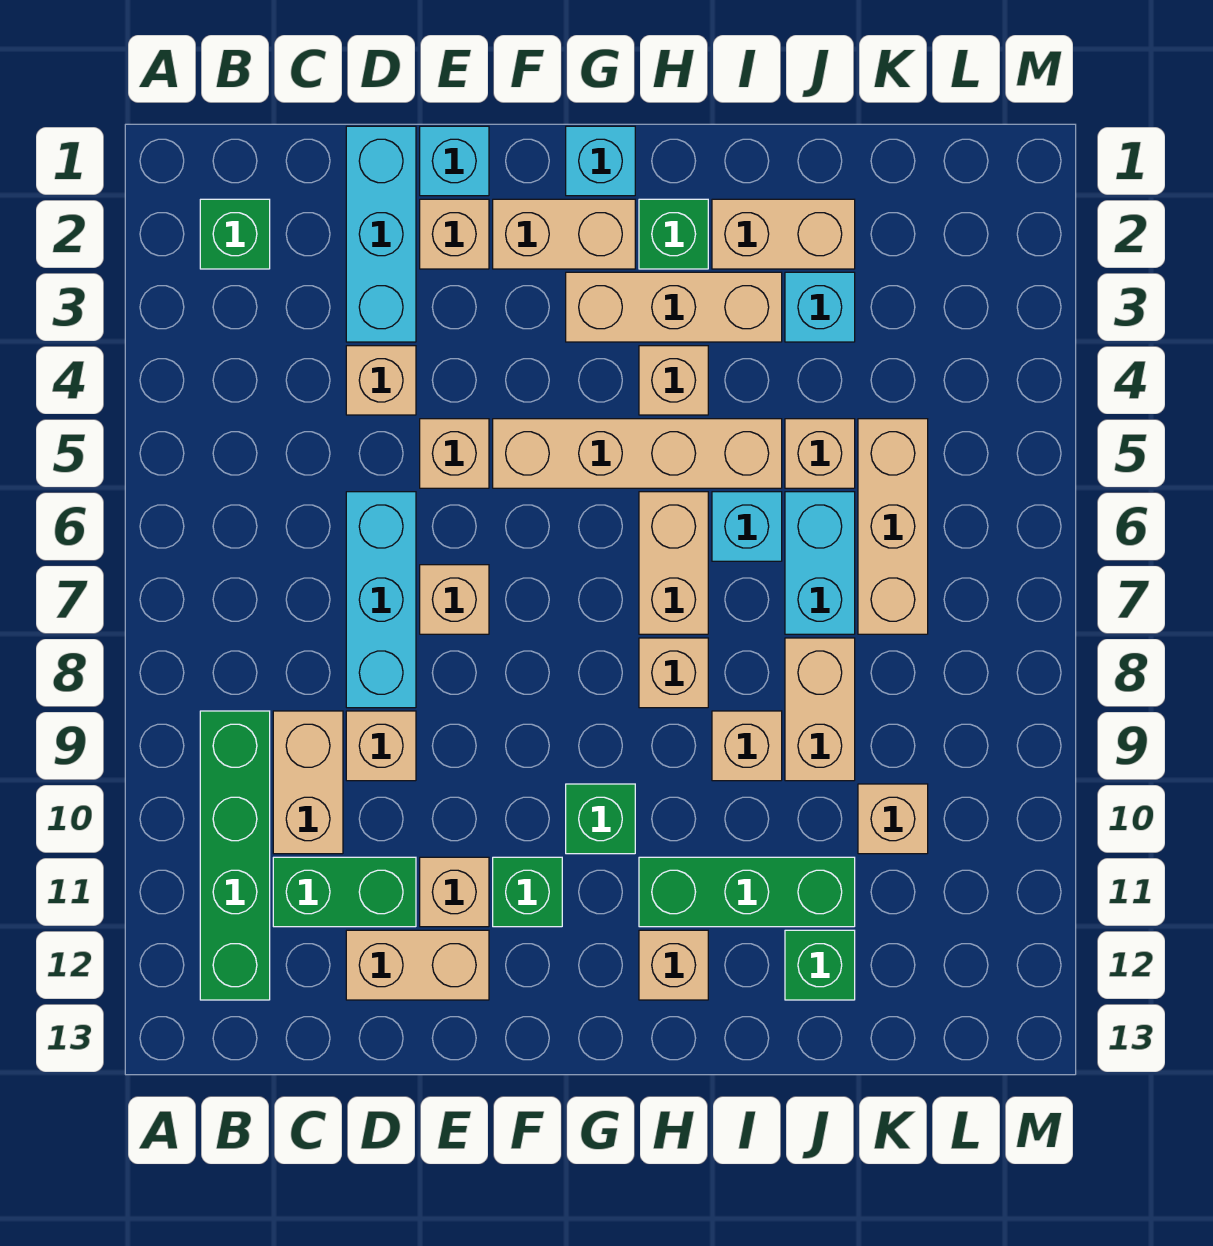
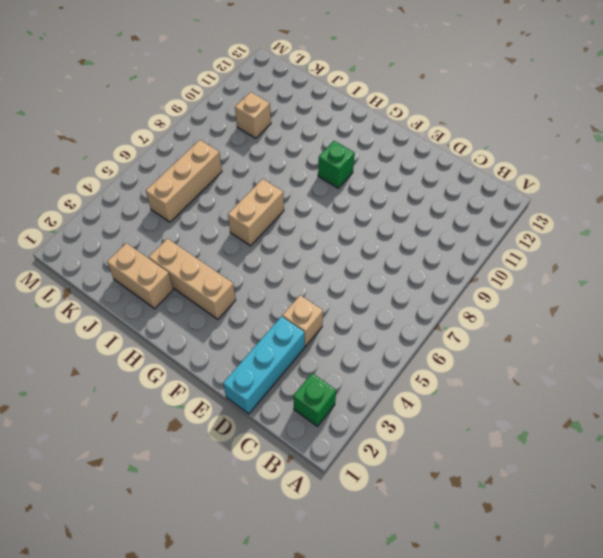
none -> green 1x4 brick [200,711,270,1000]
none -> tan 1x2 brick [273,711,343,854]
none -> green 1x2 brick [273,857,416,927]
none -> cyan 1x3 brick [346,492,416,708]

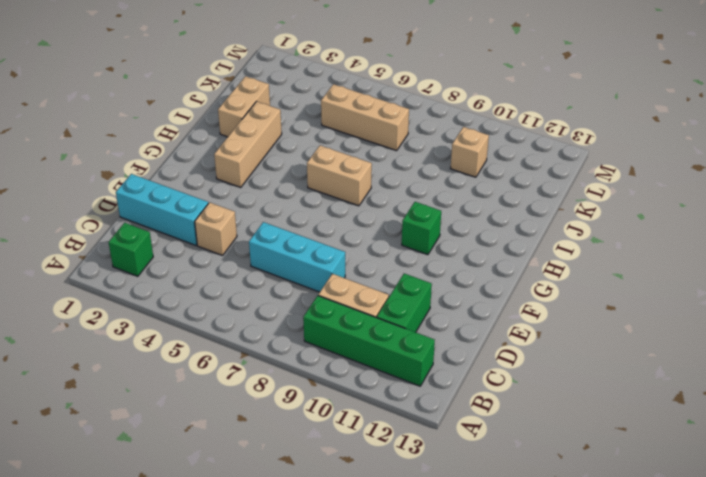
none -> tan 1x1 brick [346,711,416,781]
none -> tan 1x2 brick [346,930,489,1000]
none -> cyan 1x1 brick [420,126,489,196]
none -> tan 1x1 brick [420,199,489,269]

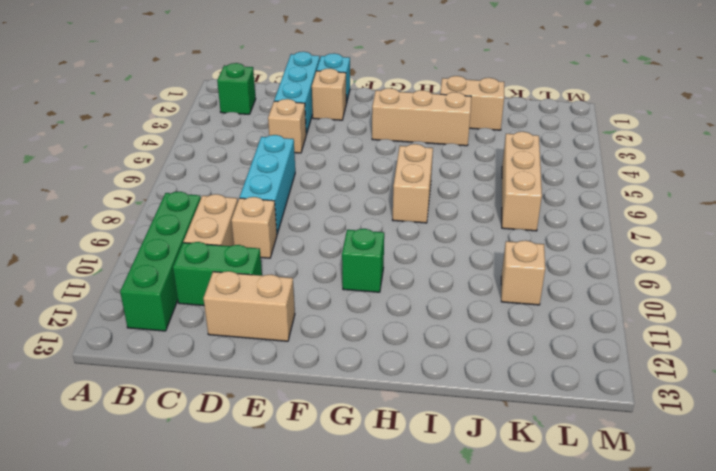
none -> tan 1x1 brick [420,419,489,488]
none -> tan 1x1 brick [420,565,489,634]
none -> tan 1x1 brick [420,857,489,927]
none -> tan 1x2 brick [493,199,635,269]

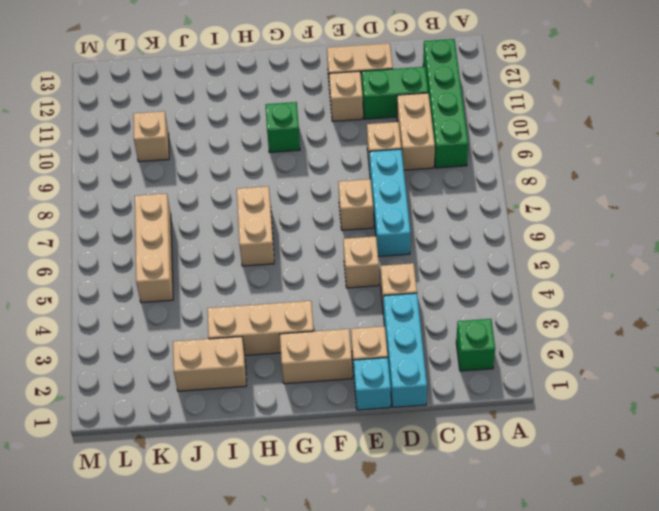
none -> tan 1x4 brick [493,419,782,488]
none -> green 1x1 brick [493,857,562,927]
none -> cyan 1x1 brick [566,126,635,196]
none -> green 1x1 brick [639,199,708,269]

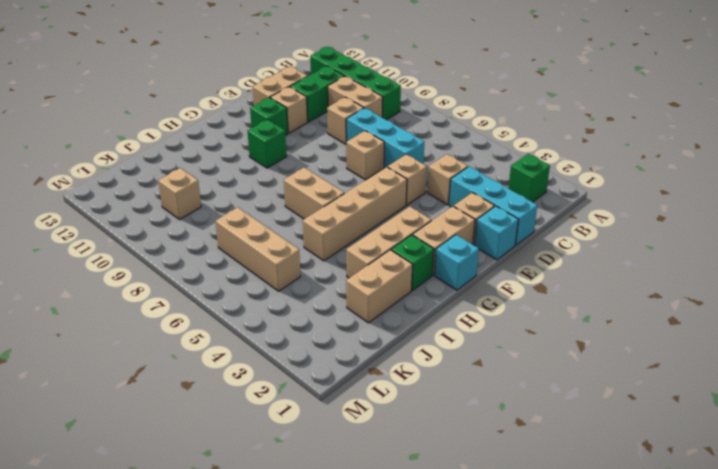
none -> tan 1x1 brick [639,346,708,415]
none -> tan 1x1 brick [639,638,708,708]
none -> green 1x3 brick [639,857,855,927]
none -> tan 1x1 brick [639,930,708,1000]

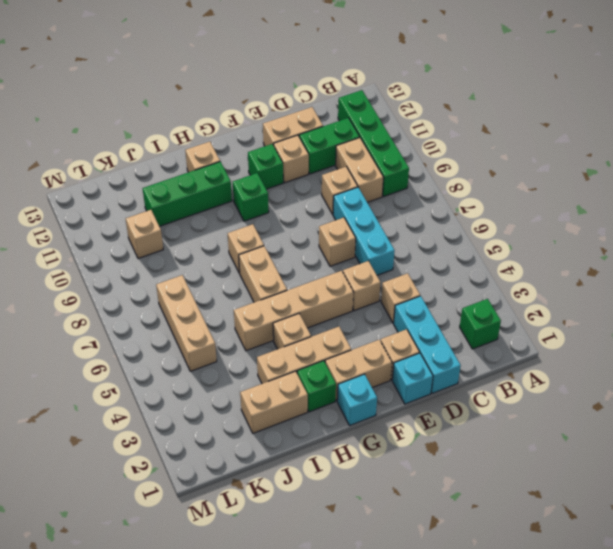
none -> cyan 1x1 brick [712,492,782,561]
none -> tan 1x1 brick [712,711,782,781]
none -> cyan 1x1 brick [785,272,855,342]
none -> tan 1x1 brick [785,419,855,488]

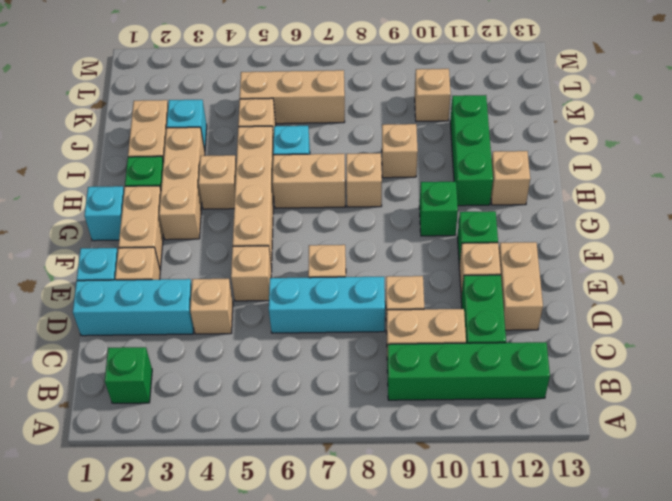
none -> cyan 1x2 brick [785,492,855,634]
none -> tan 1x2 brick [785,638,855,781]
none -> green 1x1 brick [785,930,855,1000]

